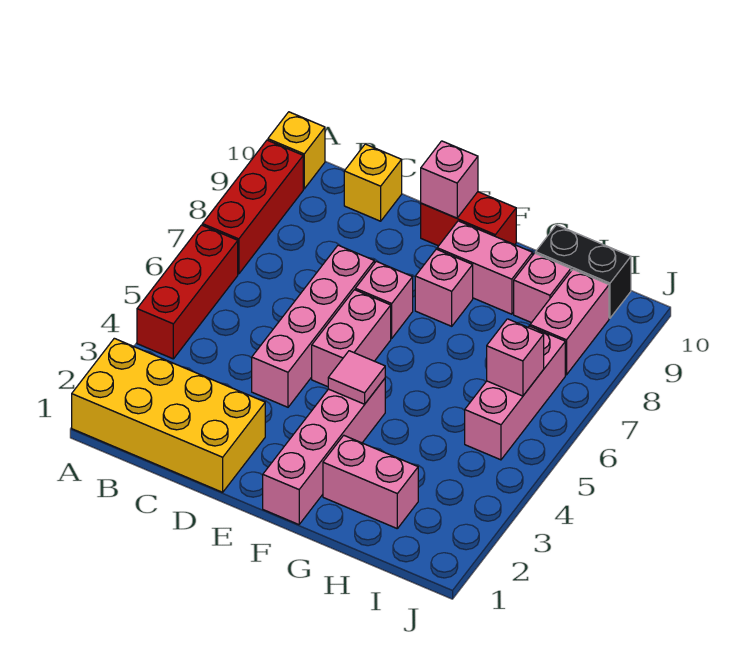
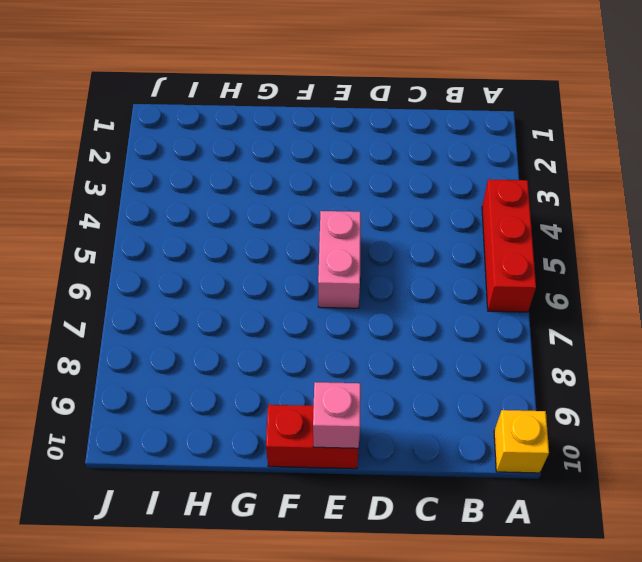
none -> yellow 2x4 brick [72,338,265,492]
none -> red 1x3 brick [202,140,303,274]
none -> yellow 1x1 brick [344,144,402,221]

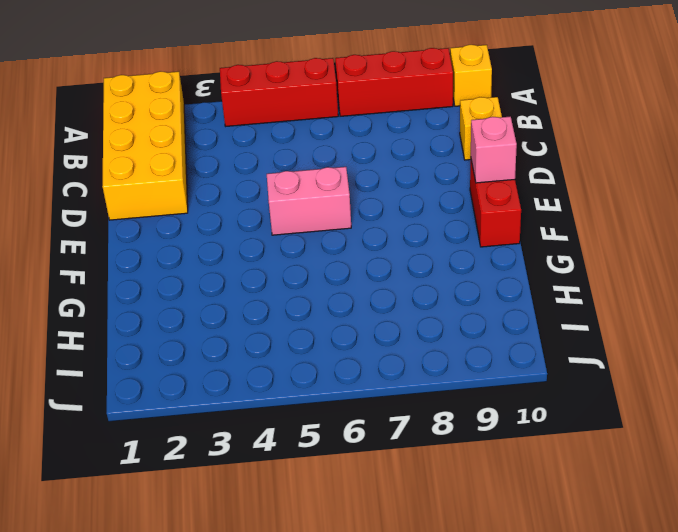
none -> pink 1x4 brick [252,245,374,407]
none -> pink 1x1 brick [355,261,413,338]
none -> pink 1x4 brick [263,379,385,525]

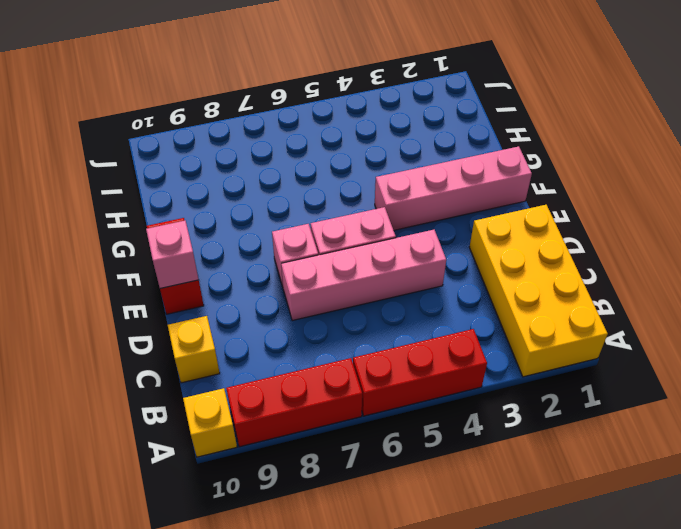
none -> pink 1x1 brick [415,249,473,326]
none -> pink 1x2 brick [437,221,533,314]
none -> pink 1x2 brick [323,435,418,528]

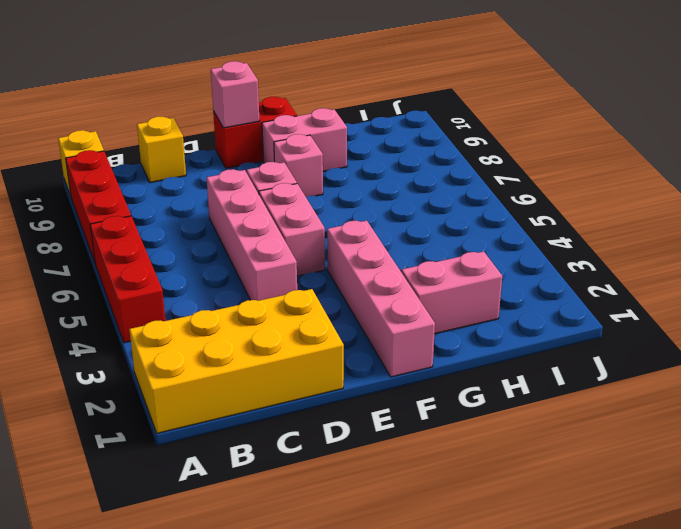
none -> pink 1x1 brick [514,253,571,323]
none -> black 1x2 brick [535,225,631,318]
none -> pink 1x3 brick [465,326,565,460]

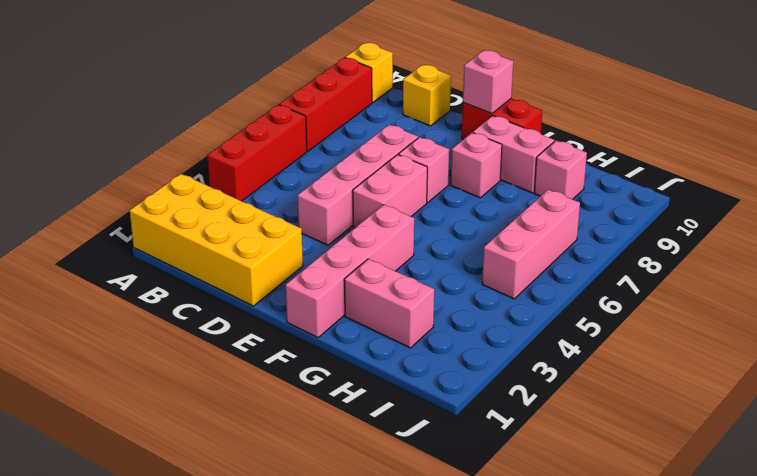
none -> black 1x2 brick [535,225,631,318]
none -> pink 1x2 brick [530,270,609,375]
none -> pink 1x1 tile [328,351,385,404]

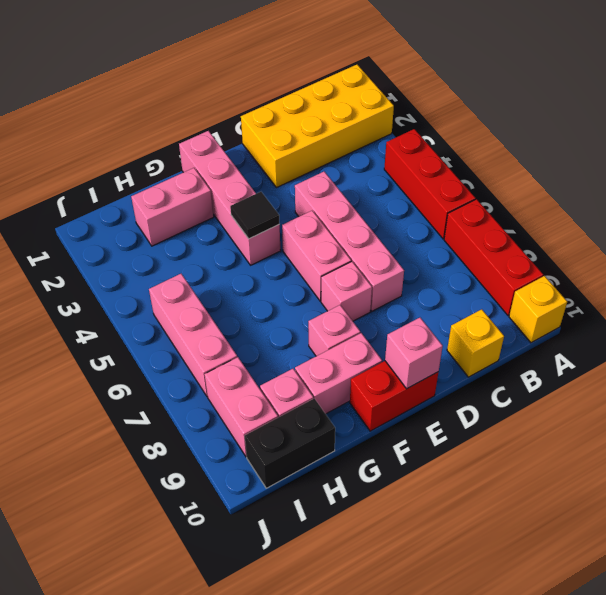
black 1x1 tile [230,192,279,239] -> pink 1x1 tile [328,351,385,404]
none -> pink 1x1 brick [487,319,544,396]

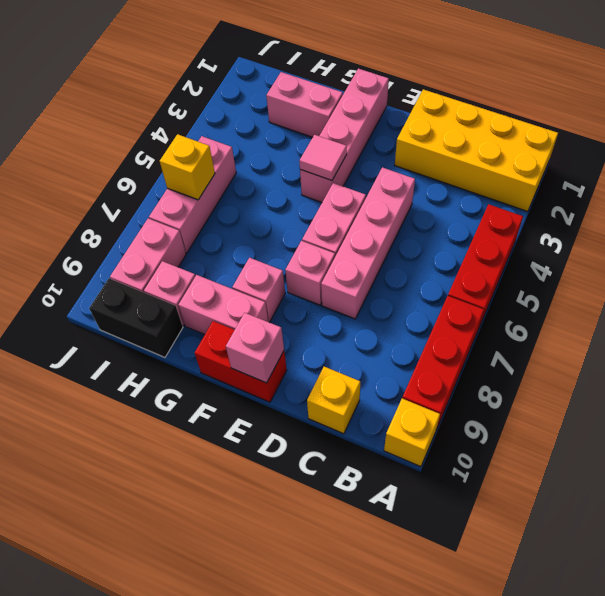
yellow 1x1 brick [160,134,215,200] -> pink 1x1 brick [487,319,544,396]

